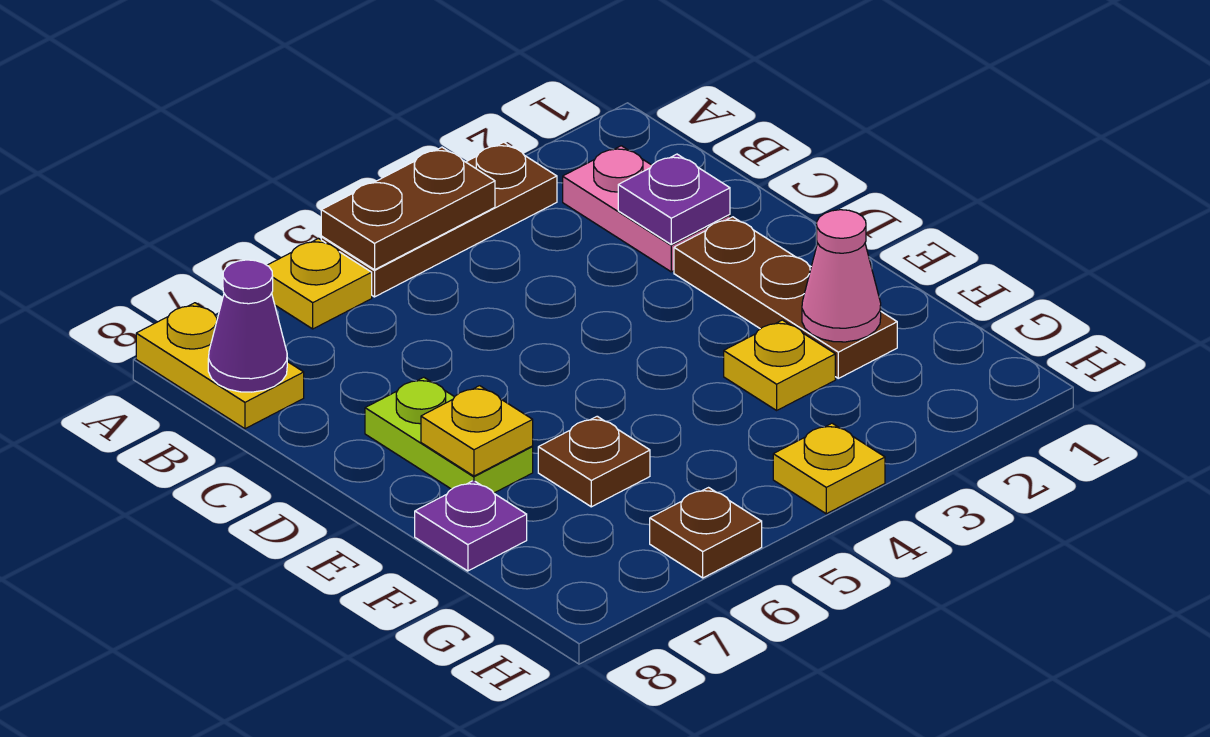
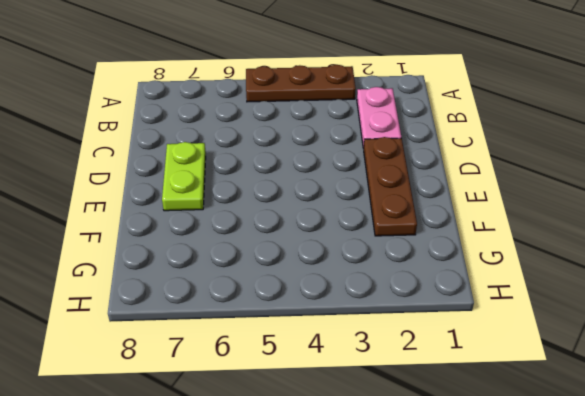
none -> yellow 1x1 plate [267,239,372,329]
none -> yellow 1x2 plate [136,303,304,429]
none -> yellow 1x1 plate [724,320,835,410]

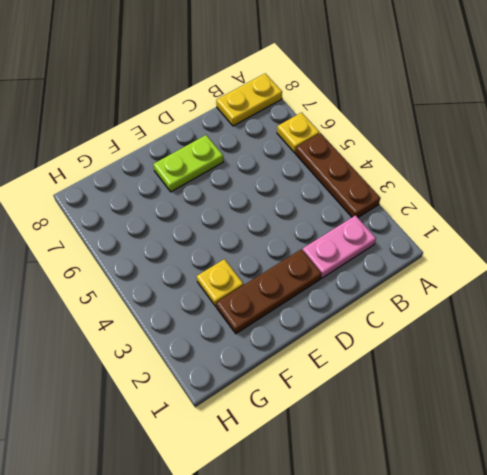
none -> brown 1x1 plate [538,416,650,507]
none -> purple 1x1 plate [415,481,527,571]
none -> yellow 1x1 plate [773,423,885,514]

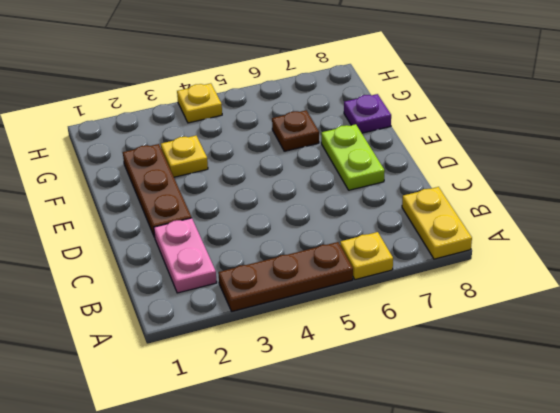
none -> brown 1x1 plate [650,488,762,578]
none -> brown 1x2 plate [321,147,495,270]
none -> purple 1x1 cone [208,260,287,392]

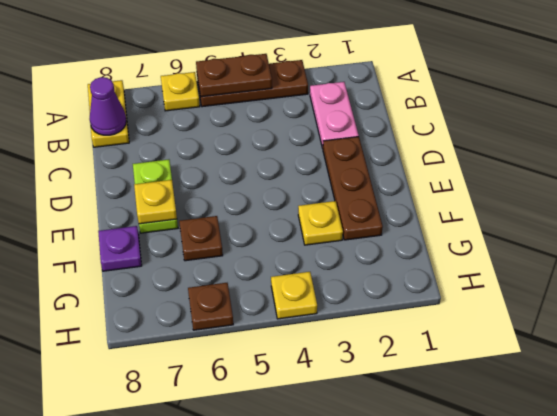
none -> purple 1x1 plate [618,154,730,244]
none -> pink 1x1 cone [802,210,881,342]

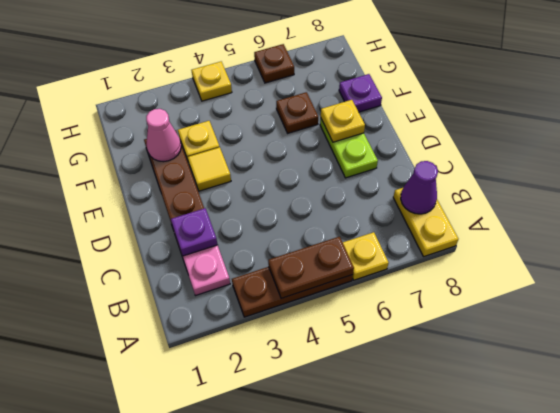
yellow 1x1 tile [188,147,231,191] -> none

